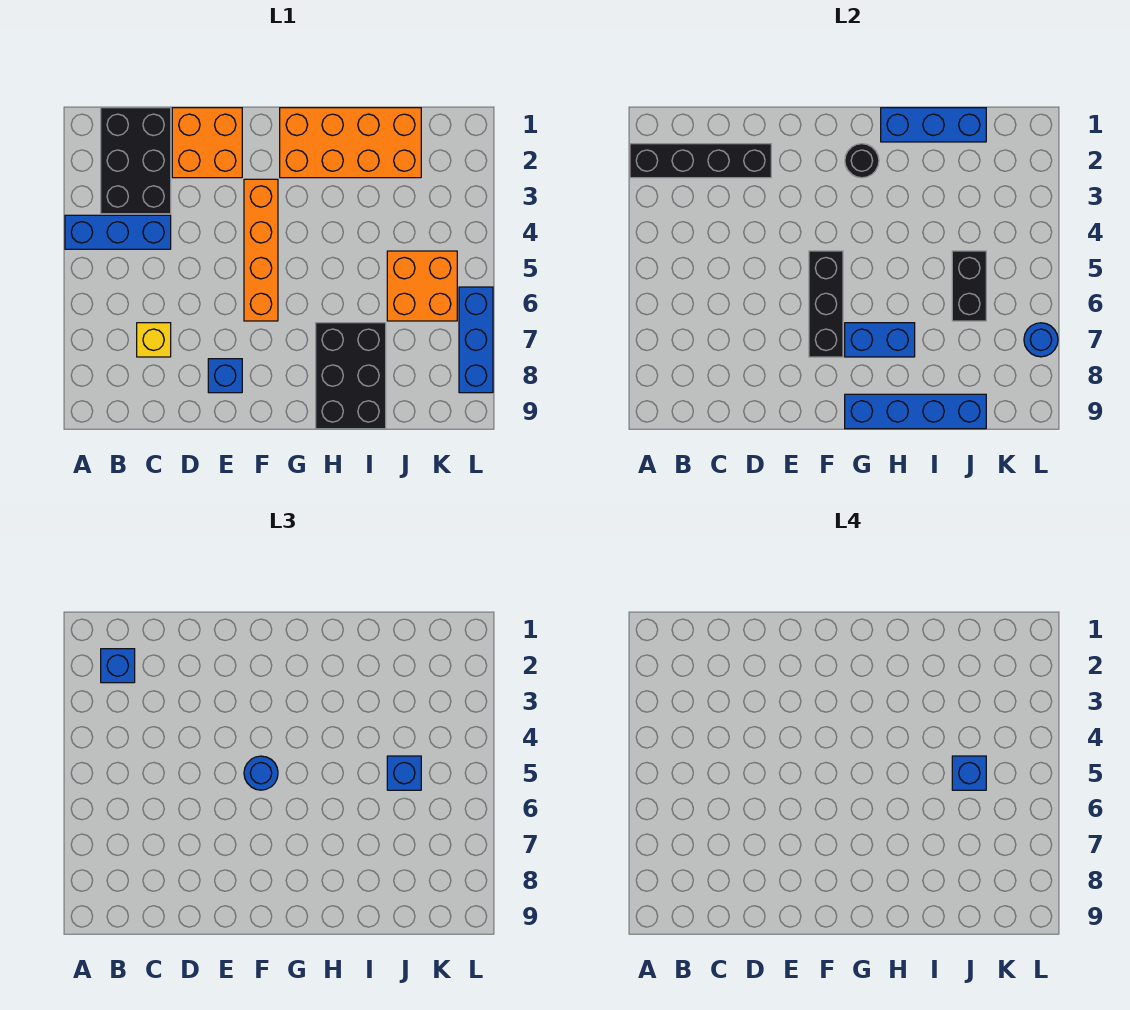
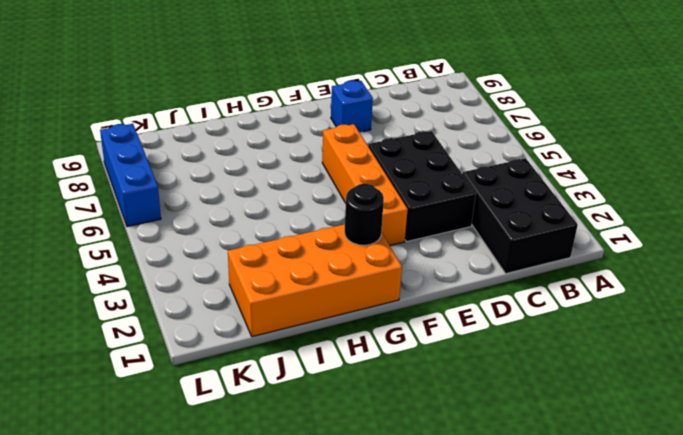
black 2x3 brick [368,131,476,242] -> black 2x3 brick moved to [316,323,386,429]
none -> blue 1x3 brick [65,215,171,249]
none -> yellow 1x1 brick [137,323,171,357]
none -> orange 2x2 brick [172,108,242,178]

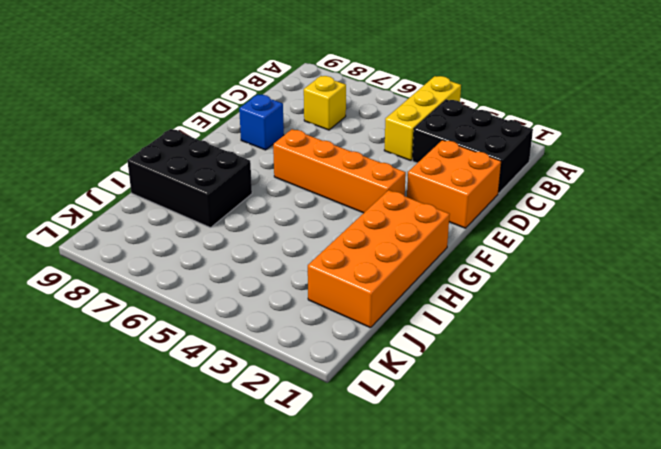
yellow 1x3 brick [384,76,461,161] -> blue 1x3 brick [65,215,171,249]
none -> orange 2x2 brick [387,251,457,321]
none -> blue 1x3 brick [459,287,493,393]
none -> black 1x4 brick [630,144,771,178]

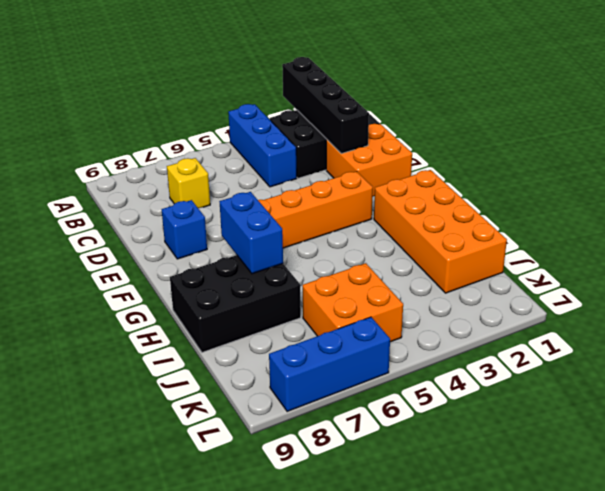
none -> black 1x3 brick [809,251,843,357]
none -> black 1x1 round brick [845,144,879,178]
none -> blue 1x4 brick [845,394,986,429]

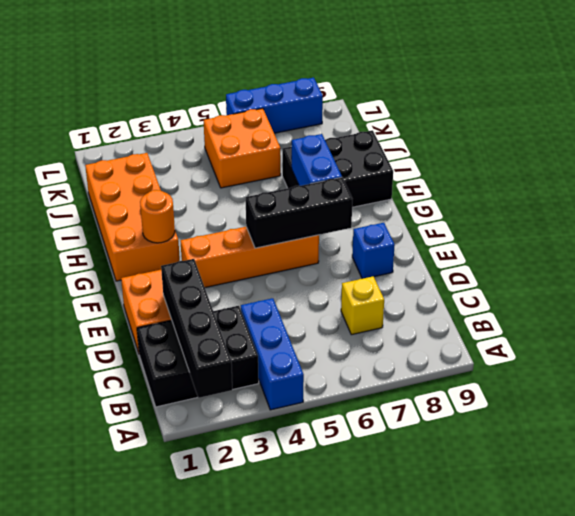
orange 1x1 round brick [140,190,175,243] -> black 1x1 round brick [845,144,879,178]
none -> blue 1x4 brick [845,394,986,429]
none -> blue 1x3 brick [881,108,986,142]
none -> black 1x2 brick [952,251,986,321]

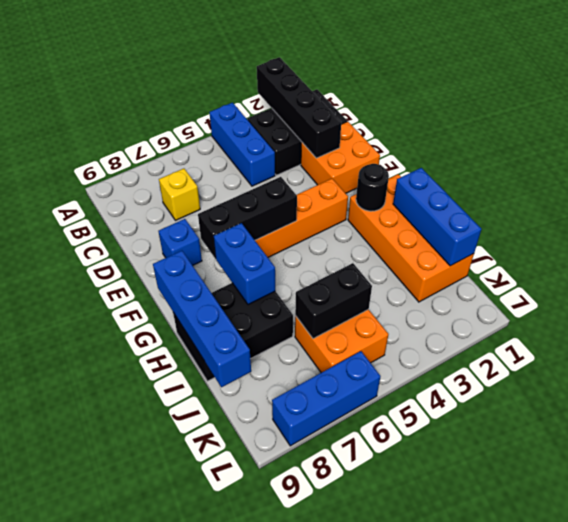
none -> blue 1x1 round brick [1024,323,1058,357]
none -> blue 1x1 brick [101,649,135,683]
none -> blue 1x1 round brick [244,756,278,790]

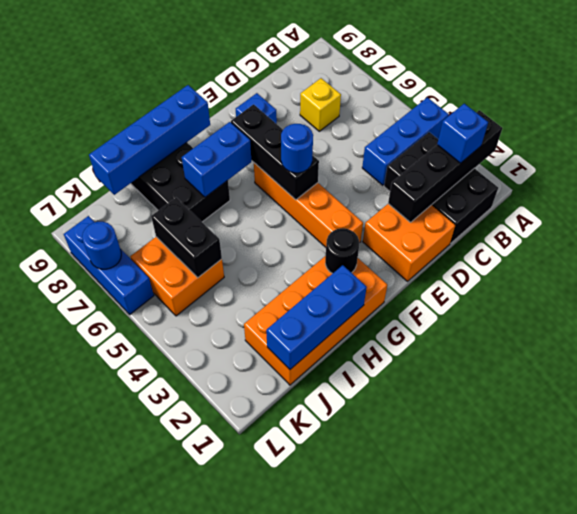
none -> blue 1x1 brick [387,756,421,790]
none -> blue 1x1 brick [952,756,986,790]

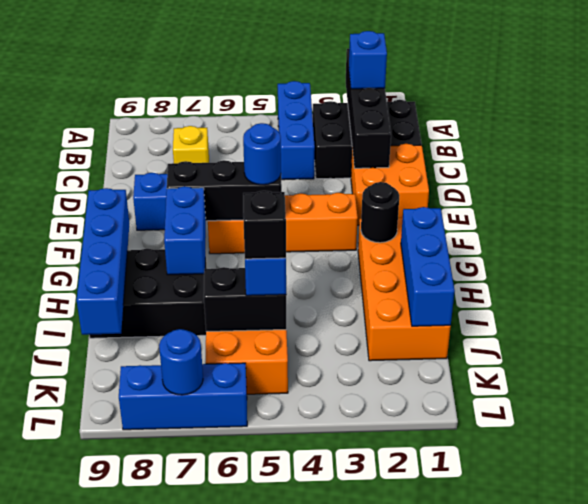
black 1x1 brick [243,191,286,259] -> blue 1x1 brick [952,756,986,790]

